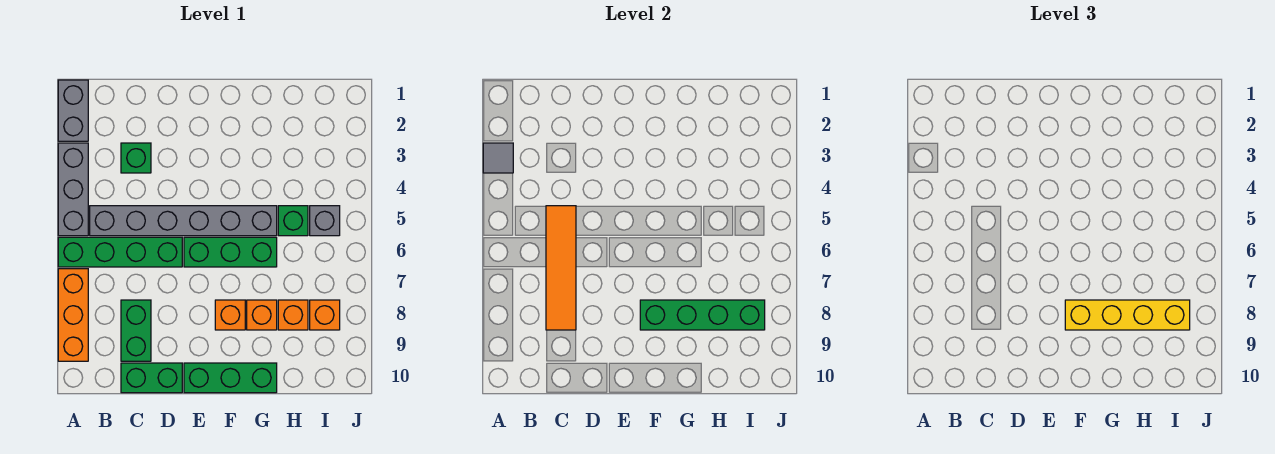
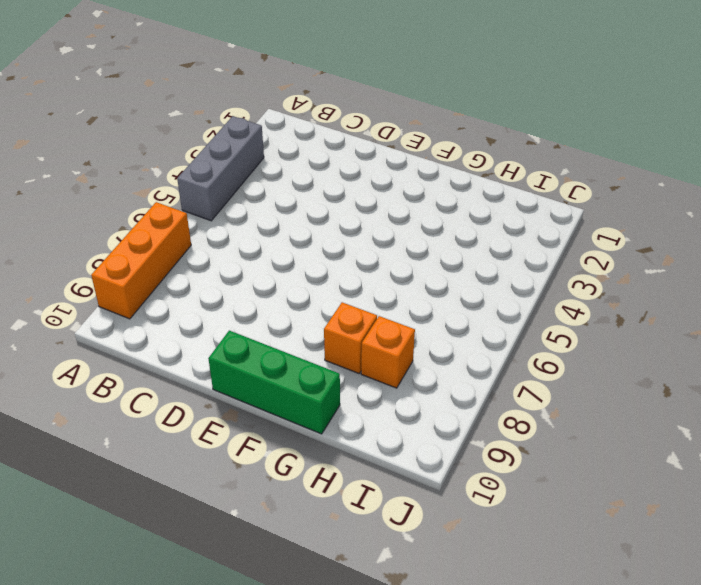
none -> grey 1x2 brick [58,80,88,141]
none -> green 1x4 brick [58,237,182,267]
none -> grey 1x6 brick [90,206,277,236]

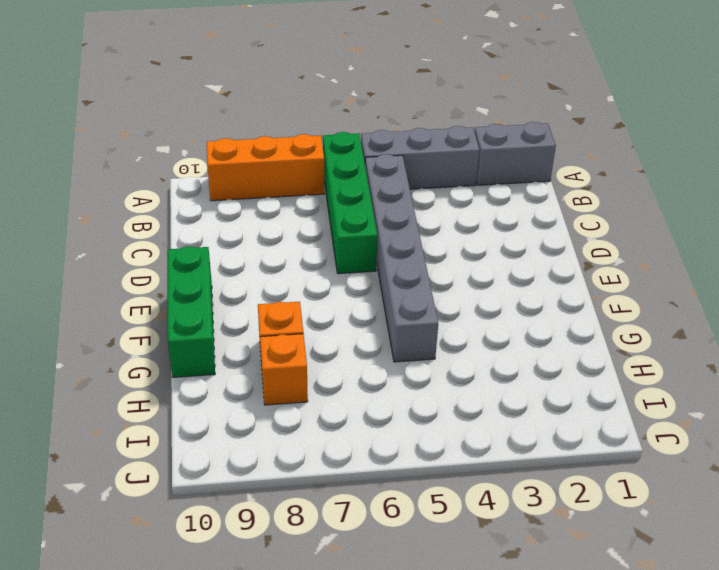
none -> green 1x1 brick [121,143,151,173]
none -> green 1x2 brick [121,300,151,361]
none -> green 1x2 brick [121,363,182,393]

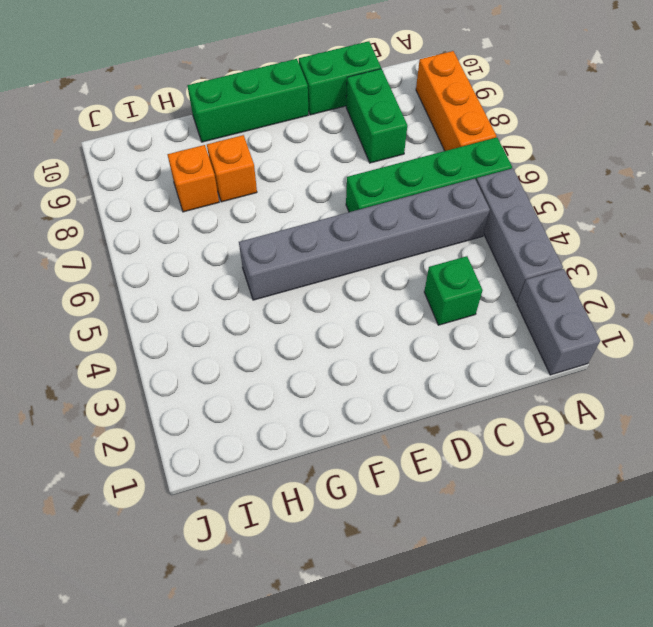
none -> green 1x3 brick [184,237,277,267]
none -> orange 1x1 brick [215,300,245,330]
none -> green 1x1 brick [278,206,308,236]

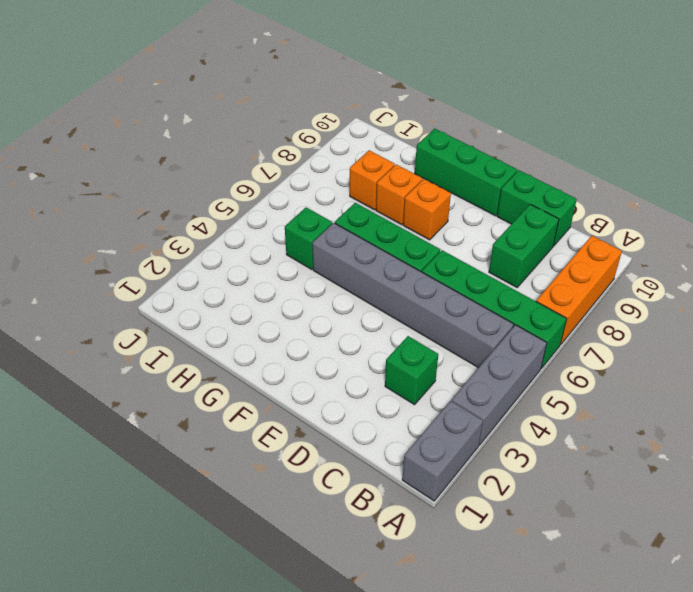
none -> grey 1x1 brick [310,206,340,236]
none -> orange 1x1 brick [310,300,340,330]
none -> grey 1x1 tile [483,143,513,173]

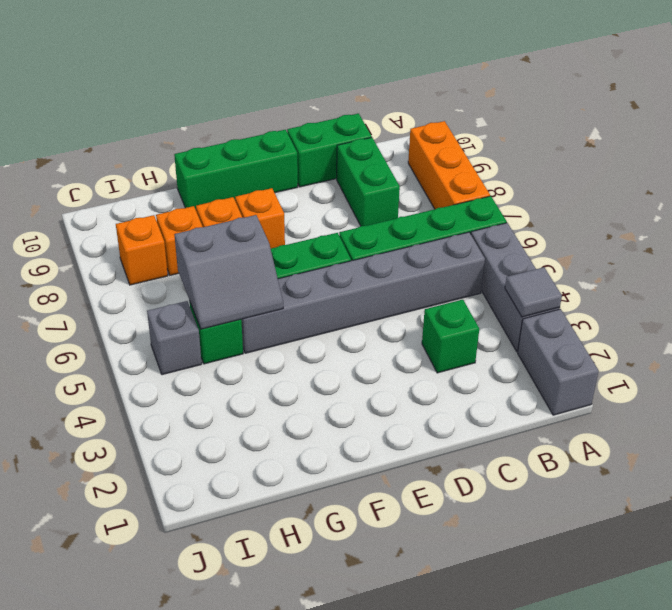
grey 2x2 slope [174,215,283,329] -> none
none -> orange 1x4 tile [546,206,576,330]
none -> green 1x4 brick [640,300,765,330]
none -> yellow 1x4 brick [1065,300,1190,330]

